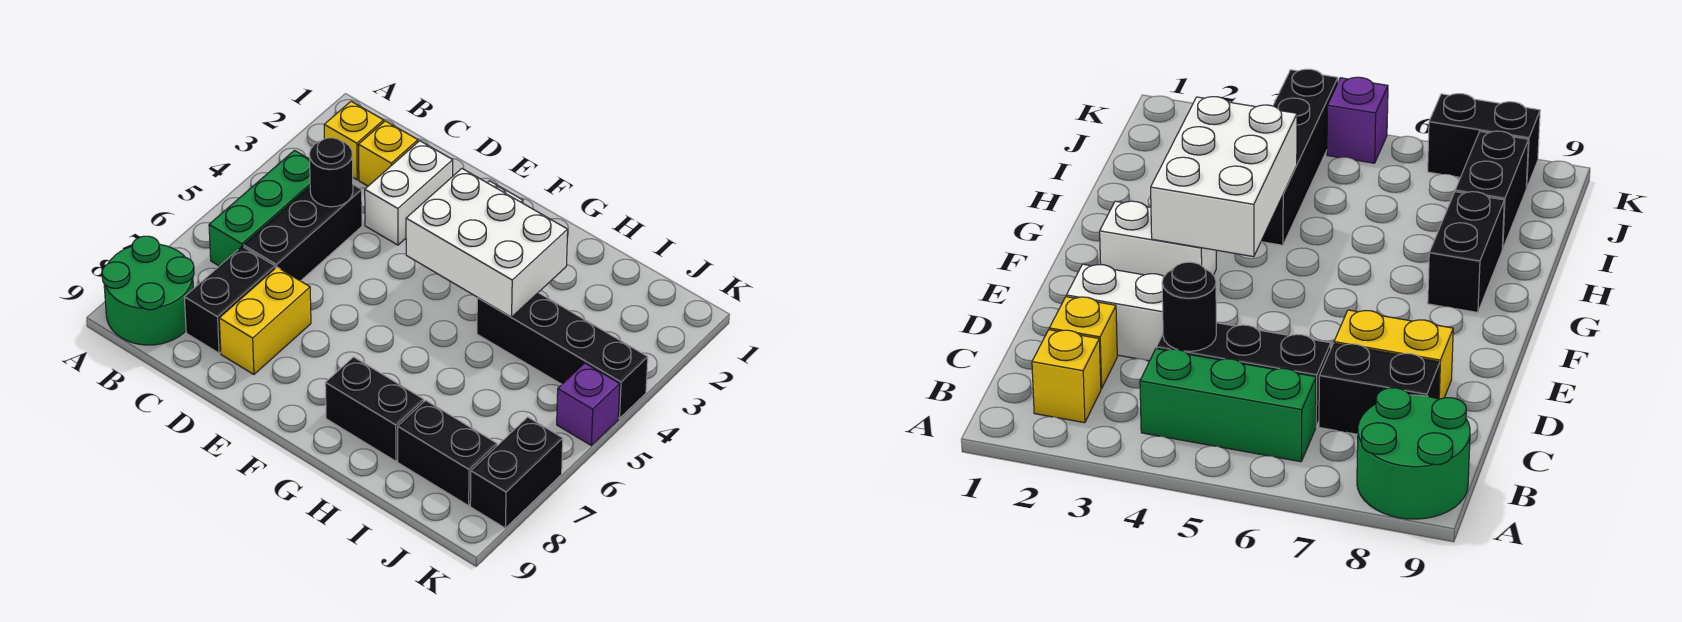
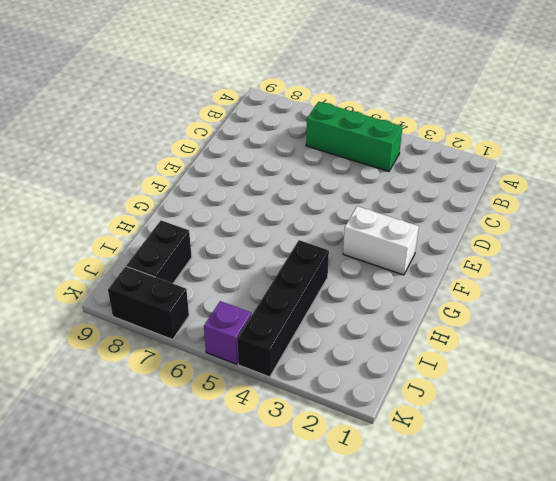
none -> green 2x2 round brick [102,236,194,345]
none -> yellow 1x1 brick [324,101,384,180]
none -> yellow 1x1 brick [358,121,418,186]

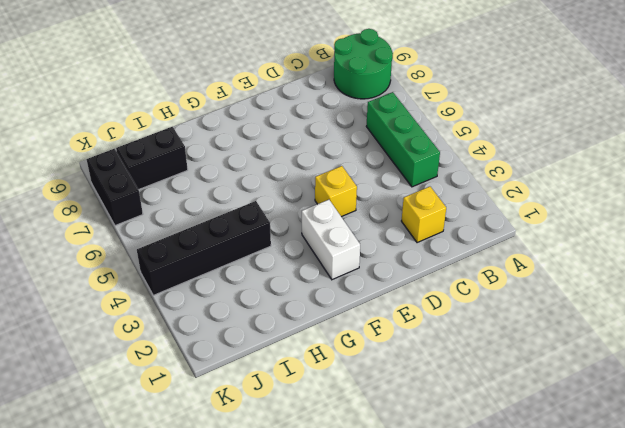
yellow 1x1 brick [315,166,357,217] -> yellow 1x1 brick moved to [324,101,384,180]
none -> black 1x3 brick [244,185,362,281]
none -> black 1x2 brick [184,246,275,353]
none -> white 1x2 brick [365,141,453,245]

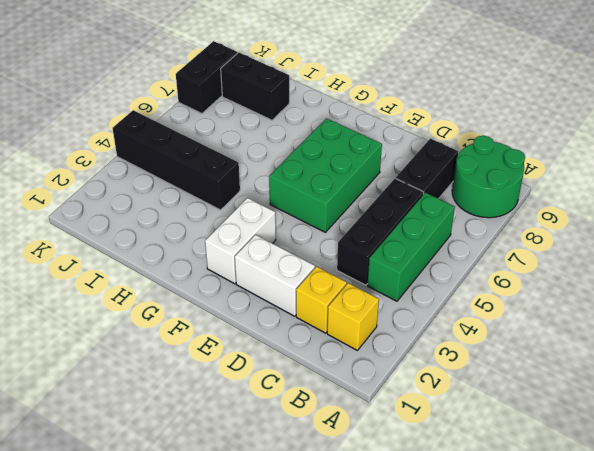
white 1x2 brick [235,235,315,316] -> white 1x2 brick turned to [365,141,453,245]
green 2x3 brick [269,118,382,232] -> none
none -> yellow 1x2 brick [219,267,311,374]
none -> black 1x2 brick [325,357,424,461]
none -> purple 1x1 brick [557,363,620,445]

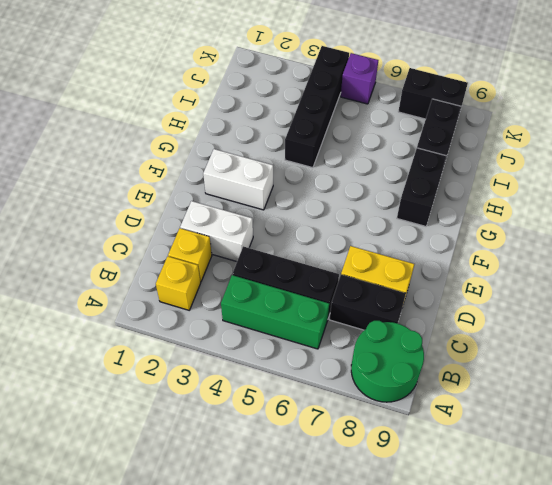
none -> black 1x1 round brick [309,138,353,207]
none -> white 2x3 brick [406,169,568,317]

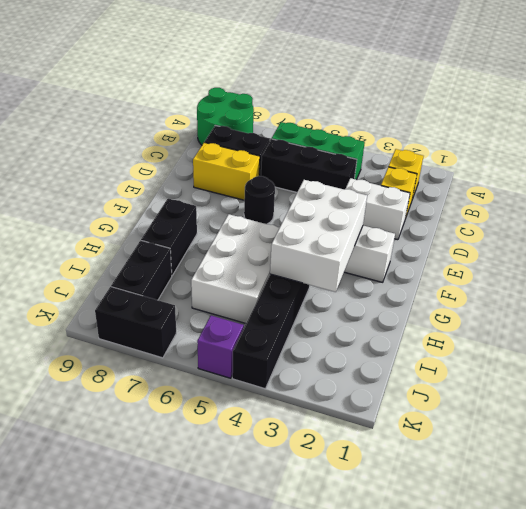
black 1x1 round brick [244,176,275,224] -> black 1x1 round brick moved to [309,138,353,207]
white 2x3 brick [191,214,280,323] -> none

